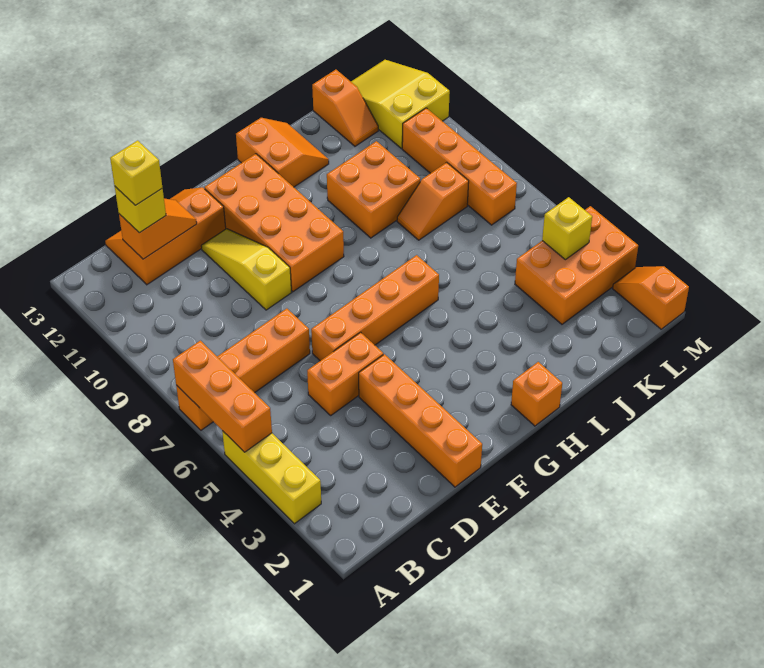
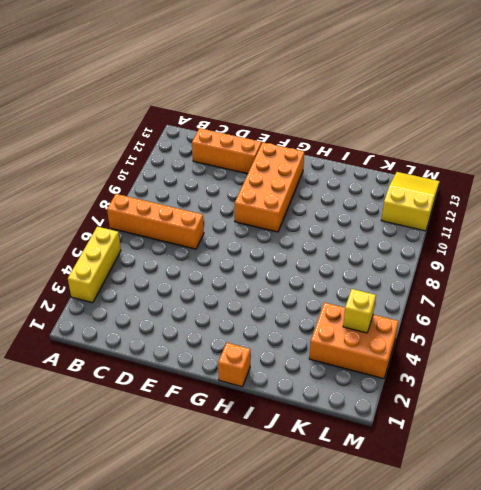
none -> orange 1x2 brick [307,332,383,415]
none -> orange 1x4 brick [359,354,482,487]
none -> orange 1x4 brick [311,255,439,361]

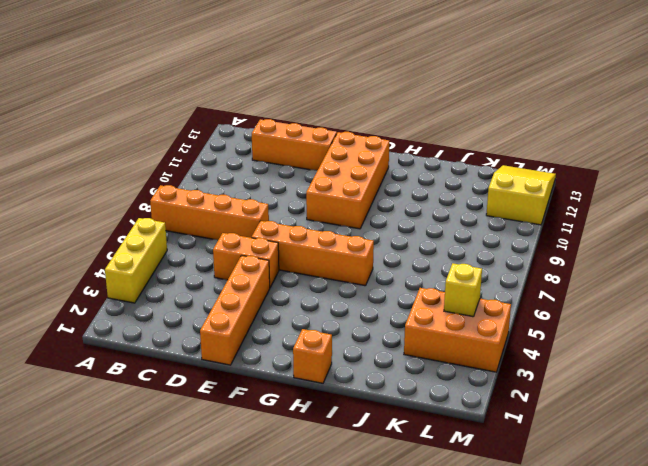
none -> yellow 1x3 slope [201,229,292,310]
none -> orange 2x2 slope [236,118,329,187]
none -> orange 2x2 brick [327,141,420,238]

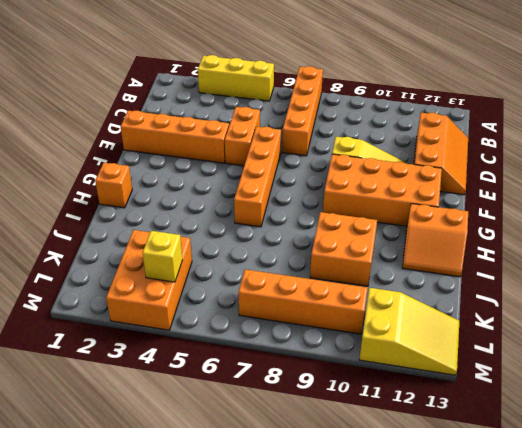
none -> orange 1x2 slope [397,162,469,240]
none -> orange 1x2 slope [312,70,378,146]
none -> orange 1x2 slope [613,266,689,329]

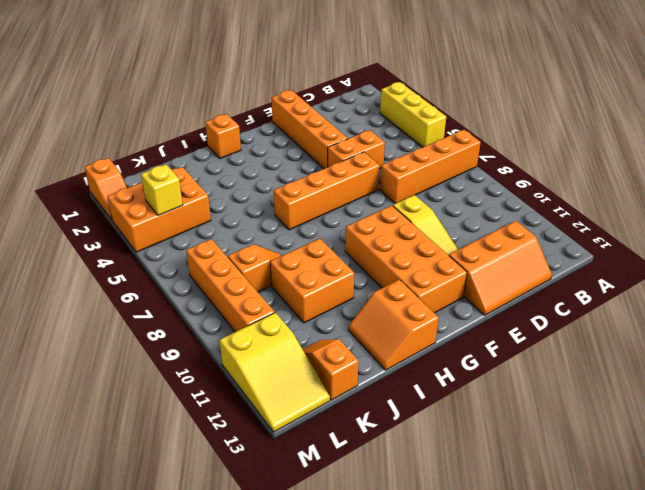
none -> orange 1x3 brick [173,341,272,452]
none -> orange 1x2 slope [119,199,197,259]
none -> yellow 1x1 brick [115,187,166,233]

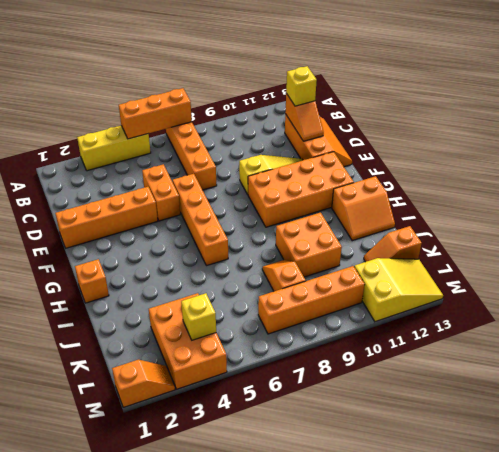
none -> yellow 1x1 brick [110,140,163,205]

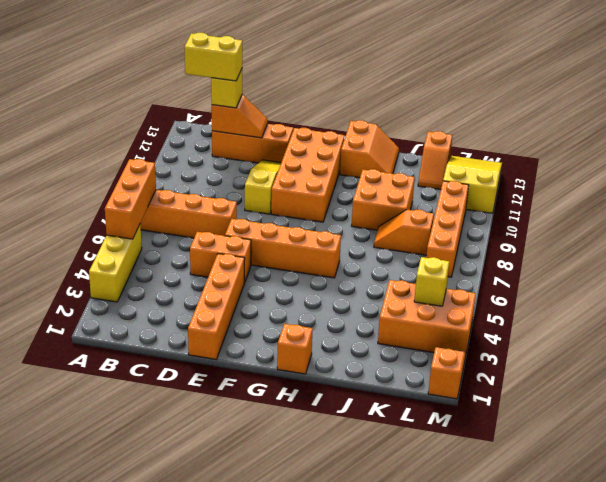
yellow 1x2 brick [184,33,242,81] -> yellow 1x1 brick [110,140,163,205]

